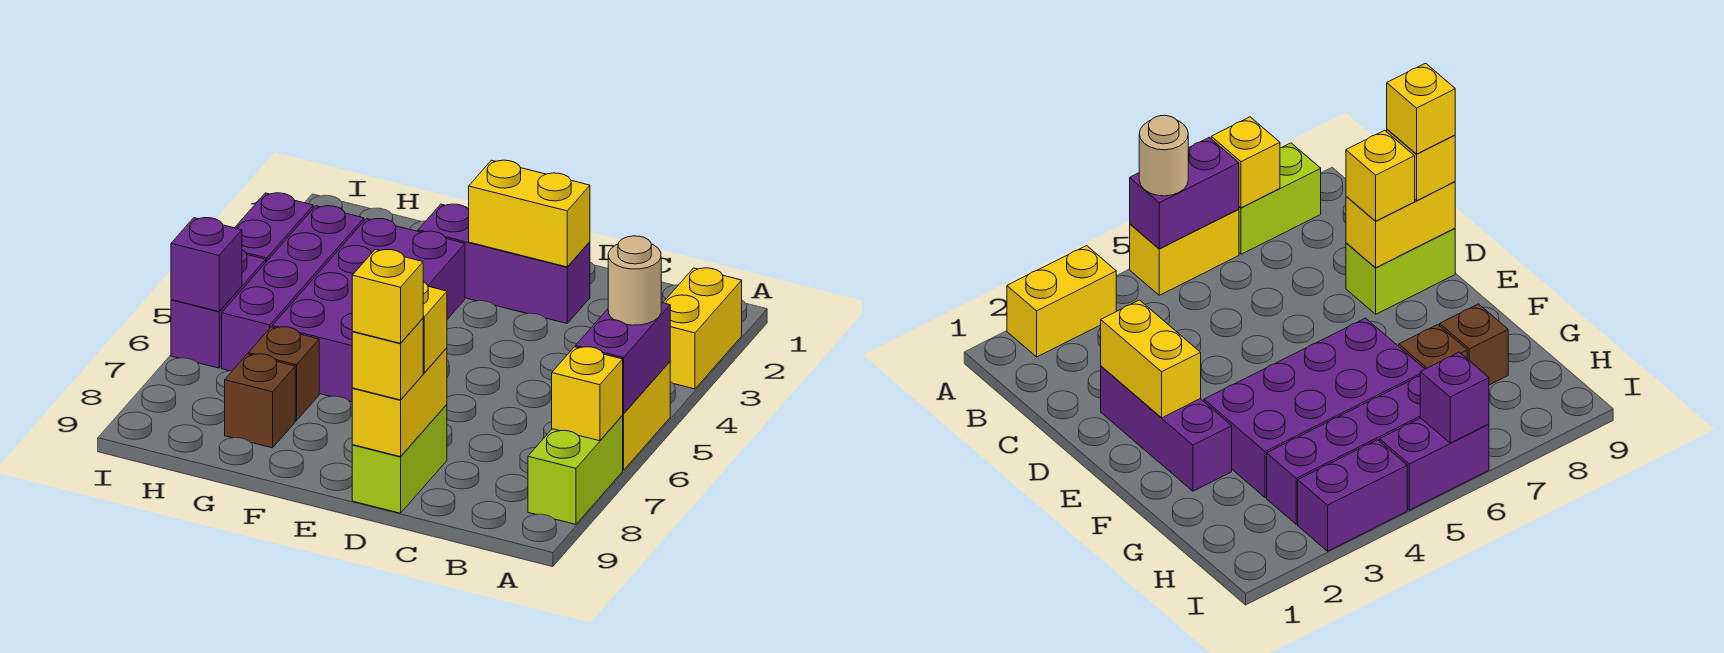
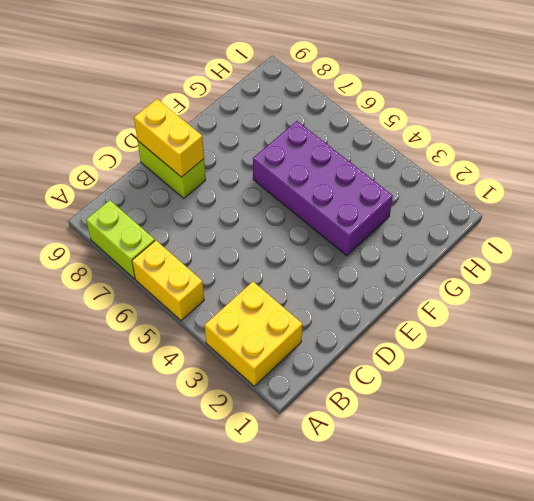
yellow 2x2 brick [204,282,302,386] -> yellow 1x2 brick [663,268,742,389]
none -> purple 1x3 brick [418,204,590,323]
none -> brown 1x1 brick [248,327,319,421]
none -> brown 1x1 brick [225,354,295,448]

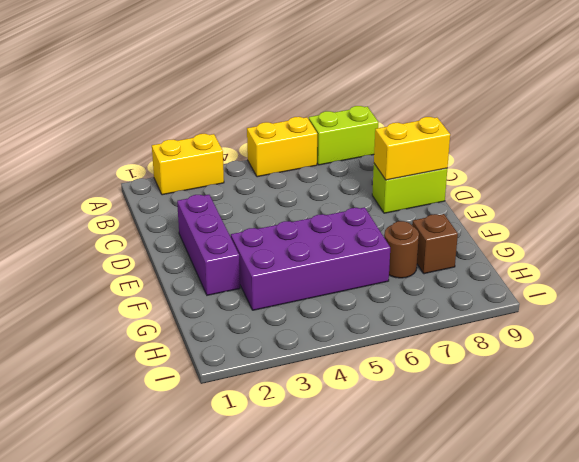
brown 1x1 round brick [384,221,419,278] -> brown 1x1 brick [248,327,319,421]
none -> purple 1x4 brick [222,206,364,371]
none -> purple 1x2 brick [235,193,313,262]
none -> purple 1x2 brick [171,250,266,368]

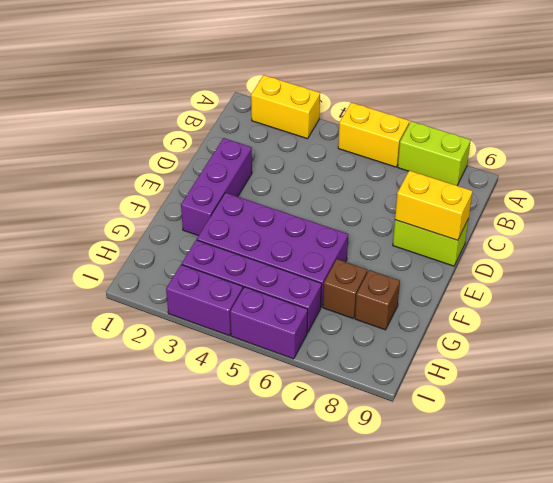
none -> purple 1x2 brick [576,303,670,414]
none -> yellow 1x1 brick [552,347,623,441]
none -> yellow 1x2 brick [469,160,590,267]

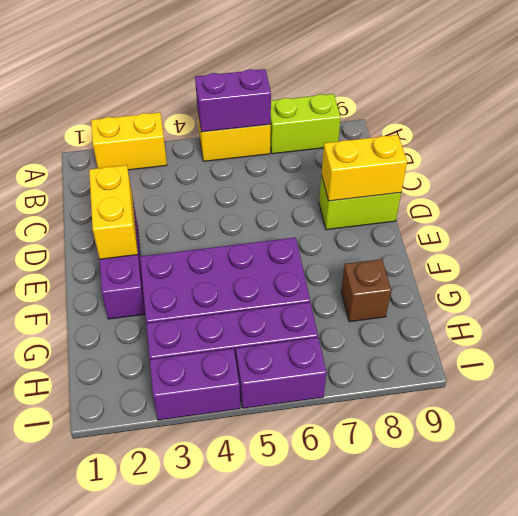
none -> brown 1x1 brick [248,327,319,421]
none -> yellow 1x1 brick [552,347,623,441]
none -> purple 1x1 brick [171,218,242,311]

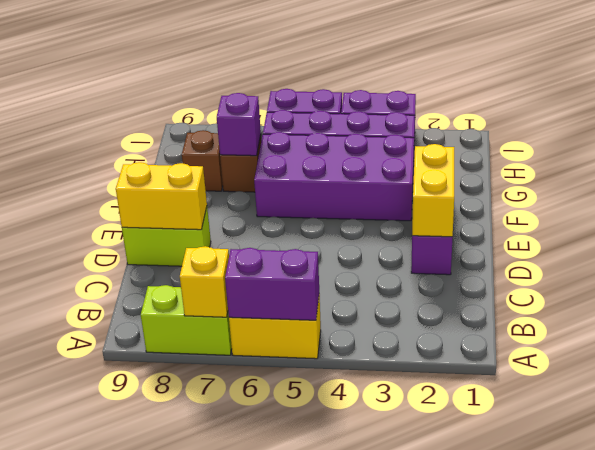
purple 1x1 brick [217,93,261,156] -> purple 1x1 brick moved to [171,218,242,311]
none -> yellow 1x2 brick [663,268,742,389]
none -> tan 1x1 round brick [608,236,661,325]
none -> yellow 1x1 brick [423,282,447,373]

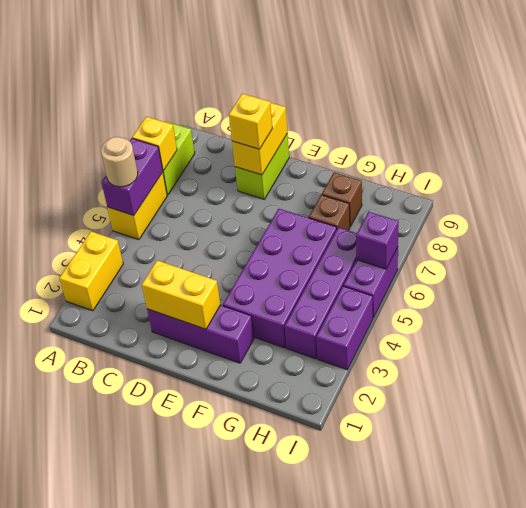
none -> yellow 1x1 brick [352,318,423,400]
none -> yellow 1x1 brick [352,250,423,343]

